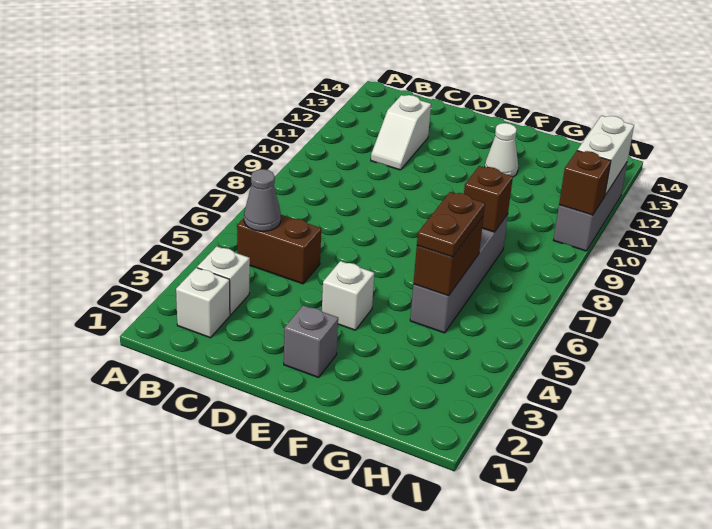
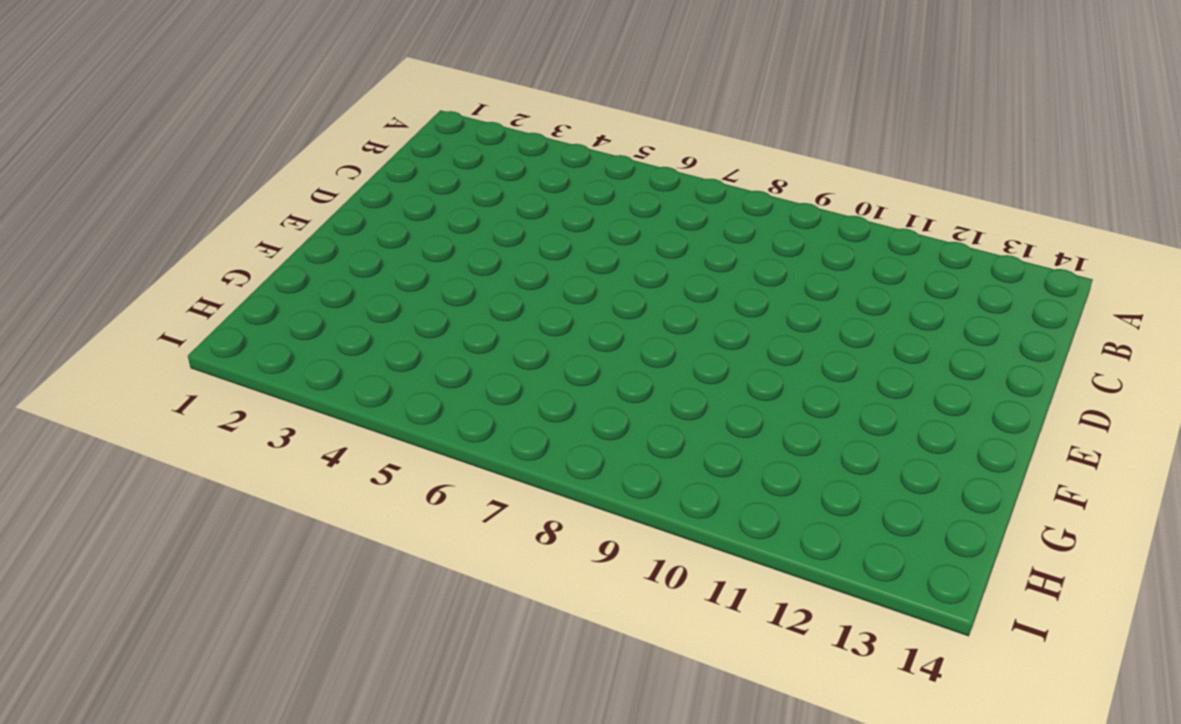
none -> white 1x1 brick [176,268,230,338]
none -> white 1x1 brick [197,246,250,315]
none -> brown 1x2 brick [237,215,321,284]

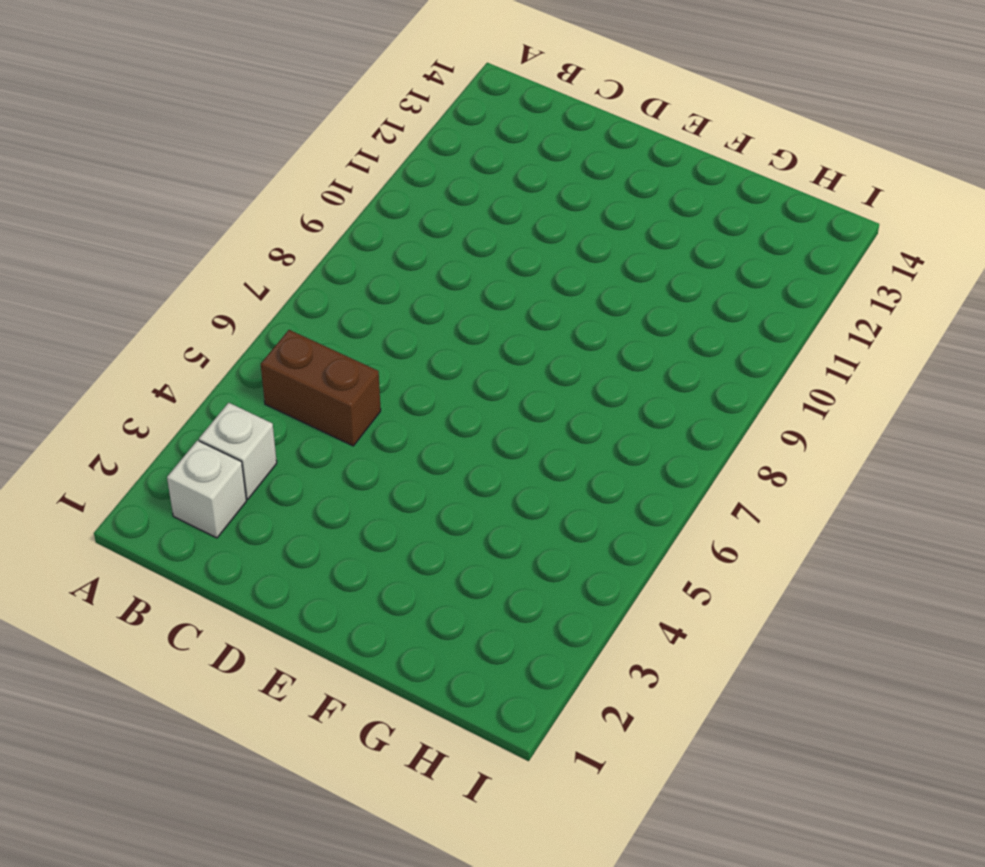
none -> white 1x2 slope [371,95,431,170]
none -> grey 1x1 brick [284,305,338,378]
none -> white 1x1 brick [322,261,374,330]

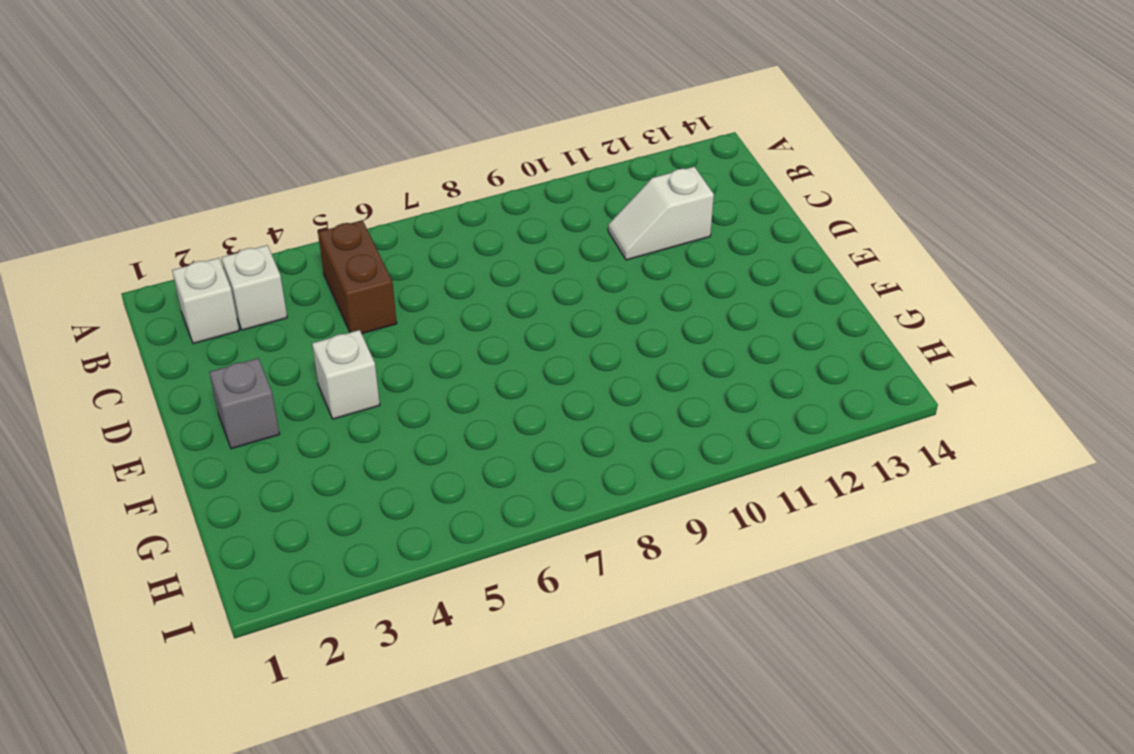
none -> white 1x1 cone [485,123,518,177]
none -> grey 1x4 brick [410,214,508,333]
none -> grey 1x3 brick [554,163,627,251]

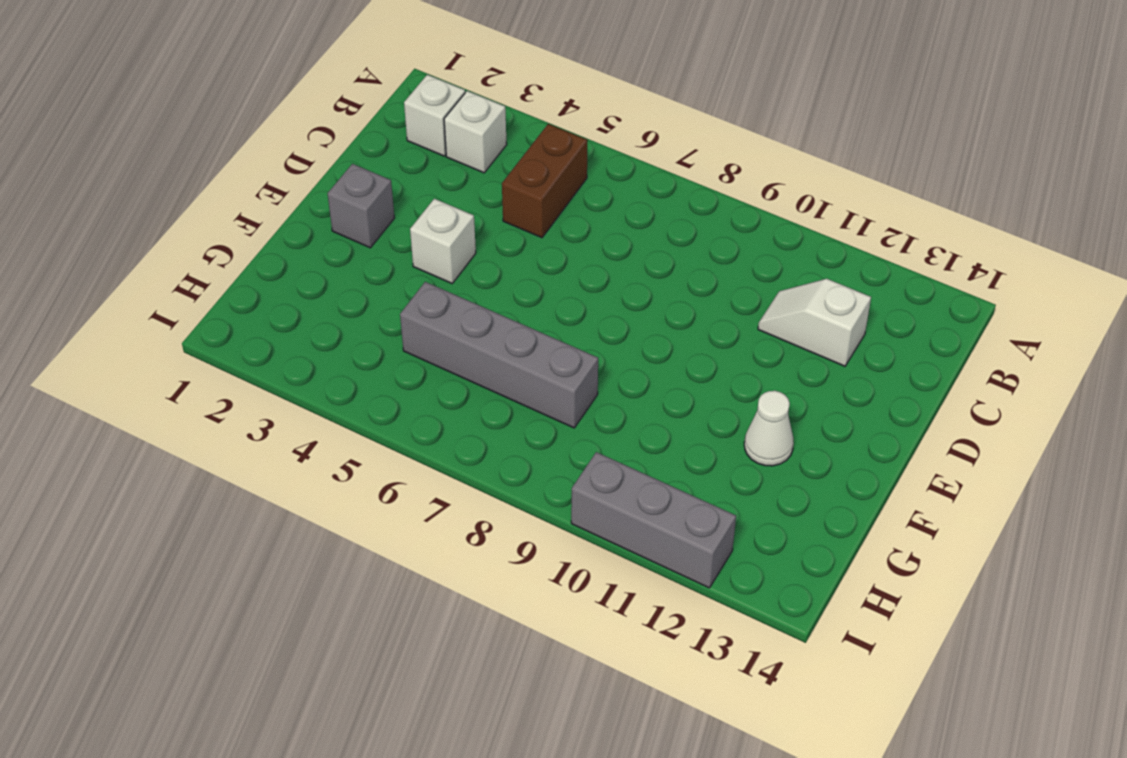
none -> grey 1x1 cone [244,169,281,231]
none -> brown 1x2 brick [413,217,483,296]
none -> brown 1x1 brick [464,166,513,232]

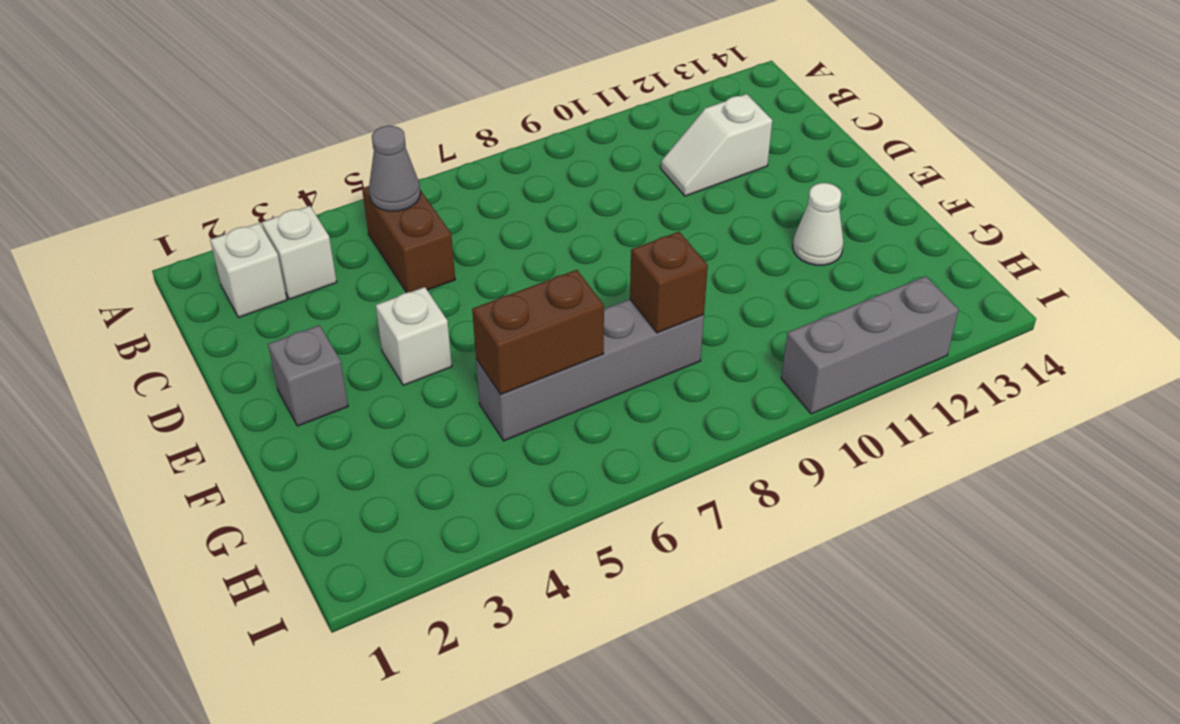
none -> brown 1x1 brick [559,151,611,215]
none -> white 1x2 brick [577,116,634,195]
none -> brown 1x2 plate [417,192,485,257]

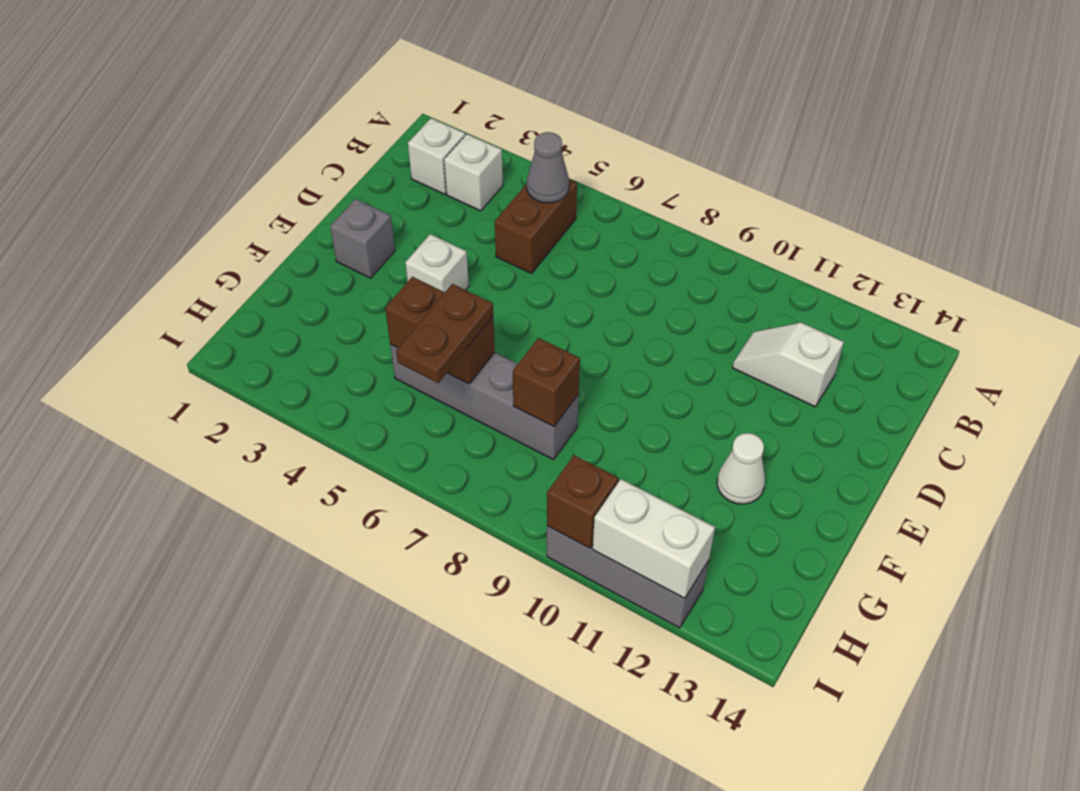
brown 1x2 plate [396,284,493,383] -> brown 1x2 plate turned to [417,192,485,257]

